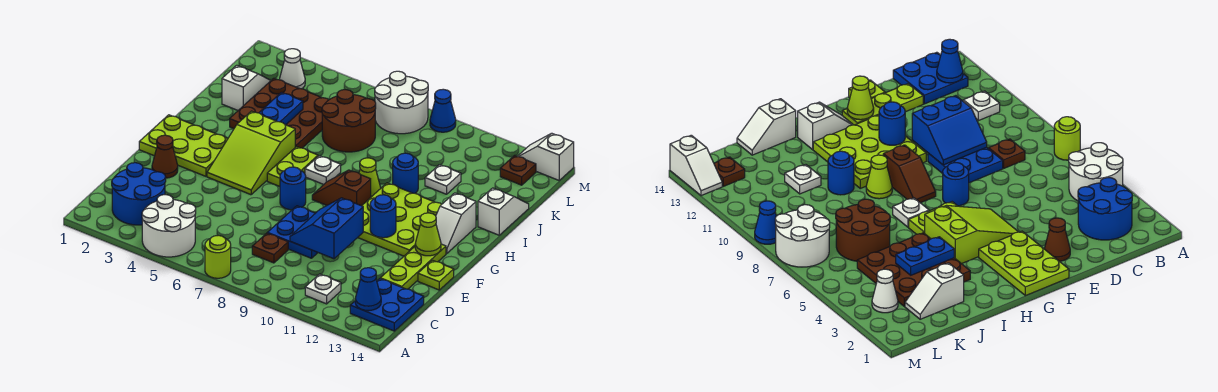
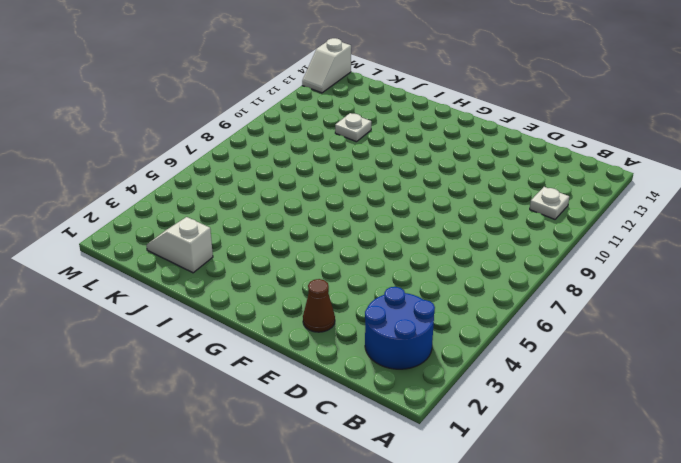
none -> white 2x2 round brick [142,195,196,257]
none -> lime 1x1 round brick [205,235,231,278]
none -> blue 2x2 plate [350,279,424,331]
none -> brown 1x1 plate [252,233,288,263]

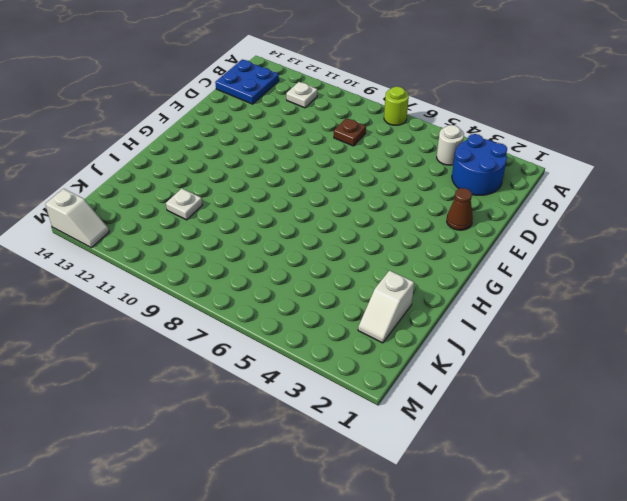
white 1x1 round brick [437,125,464,165] -> white 2x2 round brick [142,195,196,257]
none -> blue 2x2 plate [268,206,318,258]
none -> lime 1x3 plate [380,244,446,289]
none -> lime 1x1 plate [418,260,454,290]
none -> lime 2x3 plate [139,115,228,176]

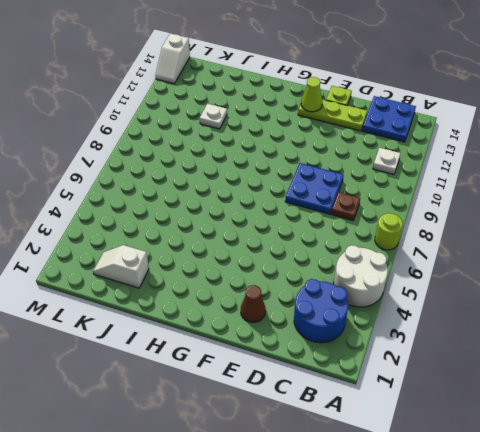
none -> lime 2x3 plate [139,115,228,176]
none -> lime 2x3 slope [207,111,295,195]
none -> blue 1x1 round brick [280,167,306,210]
none -> lime 3x3 plate [358,183,442,256]

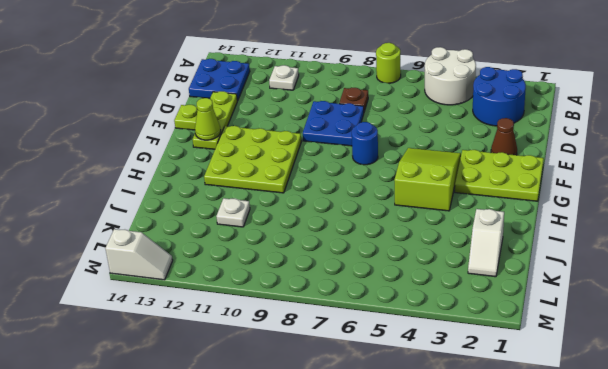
none -> lime 1x2 plate [267,147,318,186]
none -> brown 1x2 slope [312,170,371,206]
none -> white 1x2 slope [436,193,476,254]
none -> white 1x1 plate [305,156,341,184]

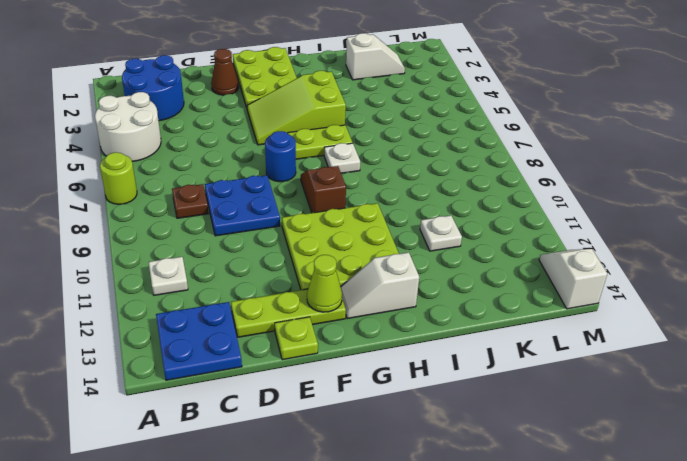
none -> lime 1x1 cone [359,158,381,197]
none -> brown 3x3 plate [230,78,328,148]
none -> blue 1x1 round brick [393,153,418,193]
none -> white 1x2 slope [478,188,529,235]

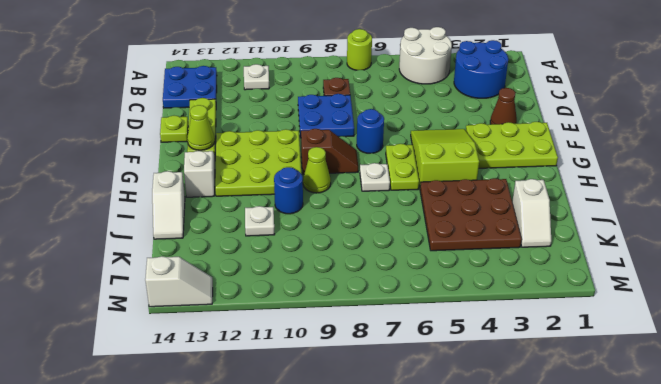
none -> brown 2x2 round brick [322,90,376,152]
none -> white 1x1 cone [280,49,305,89]
none -> white 2x2 round brick [375,71,428,134]
none -> brown 1x1 plate [500,155,536,185]

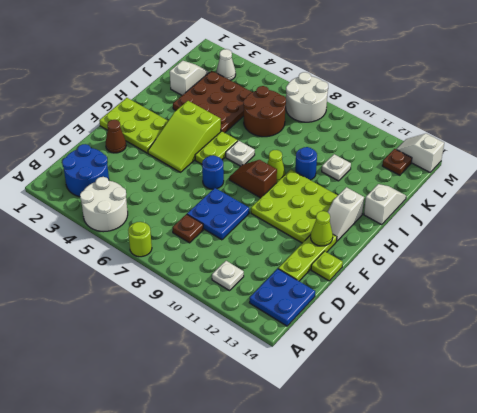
none -> blue 1x1 cone [430,89,456,132]
none -> blue 1x1 cone [355,268,381,311]
none -> blue 2x2 slope [290,198,363,259]
none -> blue 1x1 round brick [370,195,396,238]

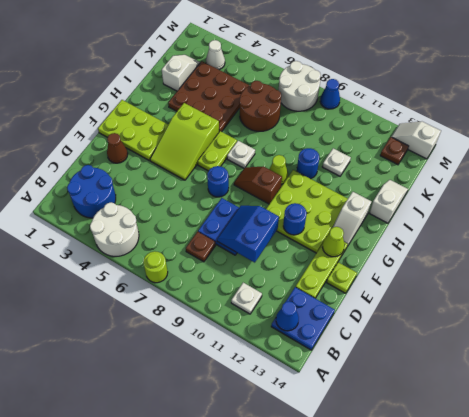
none -> blue 1x2 plate [259,92,303,125]

